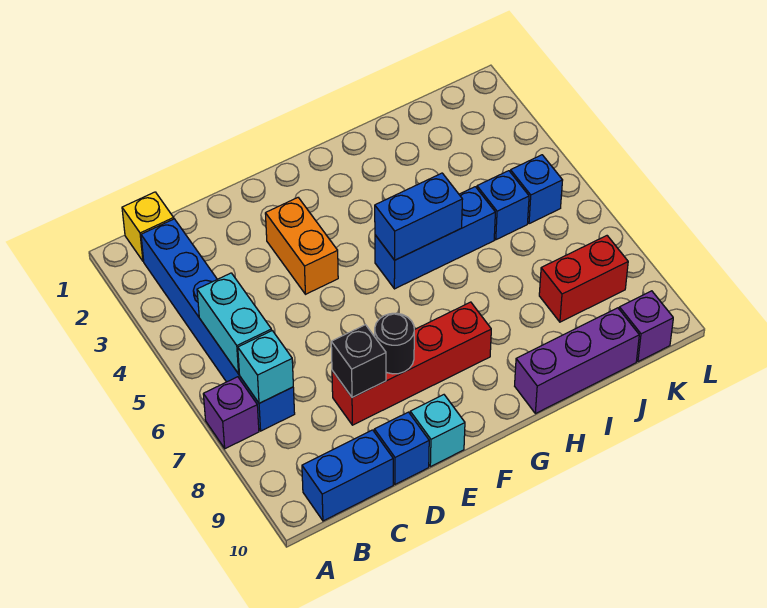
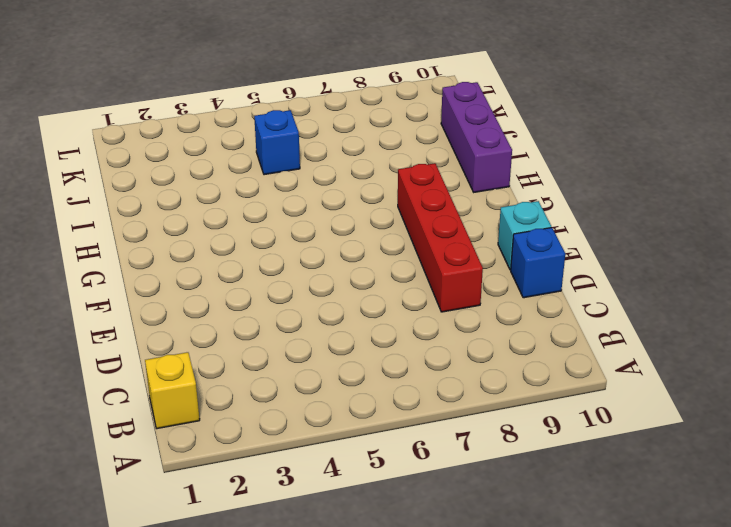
none -> purple 1x1 brick [203,377,259,449]
none -> blue 1x6 brick [141,219,295,431]
none -> blue 1x2 brick [302,430,393,521]

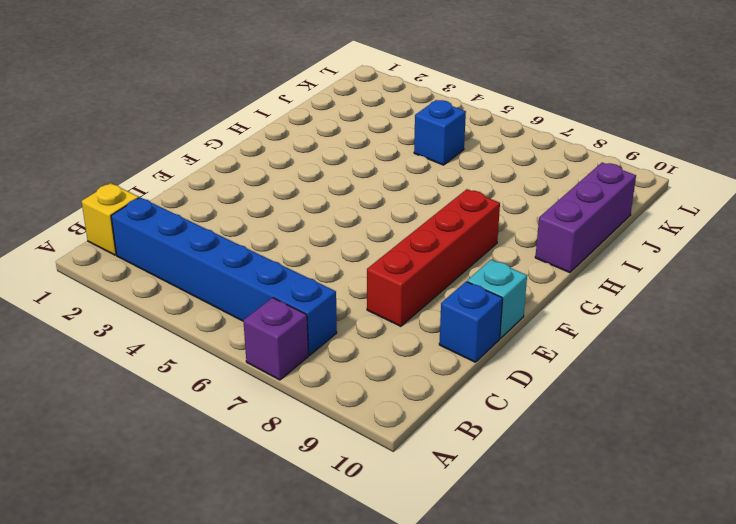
none -> blue 1x2 brick [302,430,393,521]
none -> orange 1x2 brick [265,198,338,294]
none -> blue 1x3 brick [375,187,495,289]

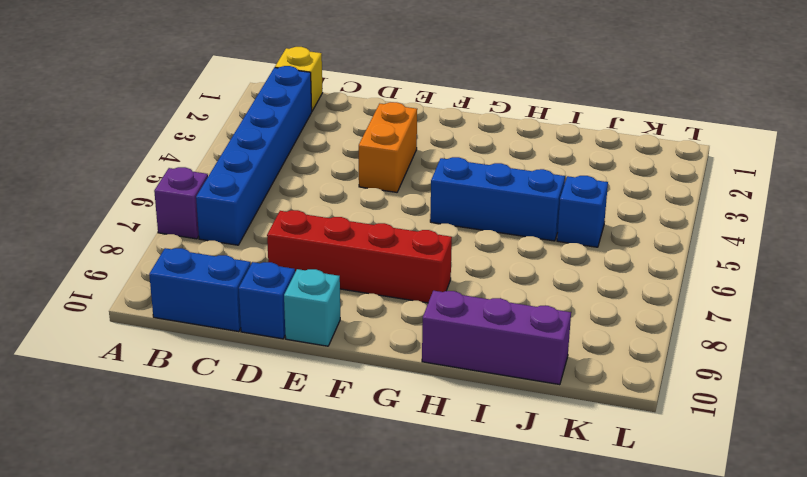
none -> red 1x2 brick [539,236,628,322]
none -> blue 1x1 brick [510,155,563,224]
none -> purple 1x1 brick [619,291,673,362]

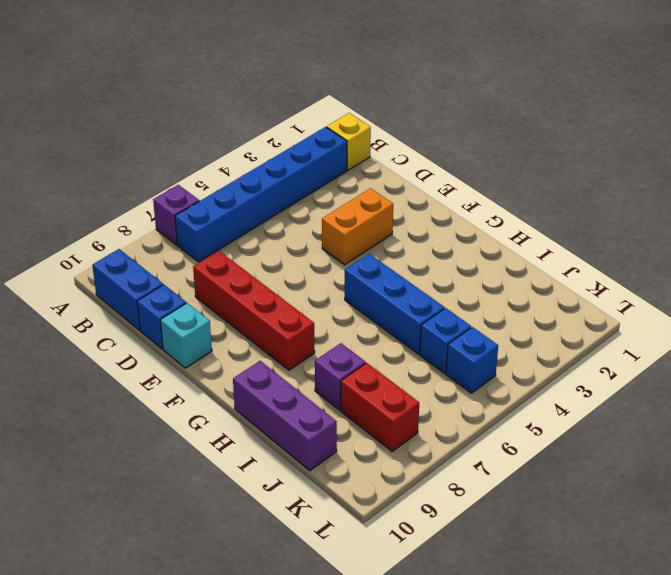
purple 1x1 brick [315,343,366,410] -> purple 1x1 brick moved to [619,291,673,362]
none -> cyan 1x2 brick [197,273,272,374]
none -> cyan 1x1 brick [238,331,293,403]
none -> black 1x1 brick [331,325,386,397]

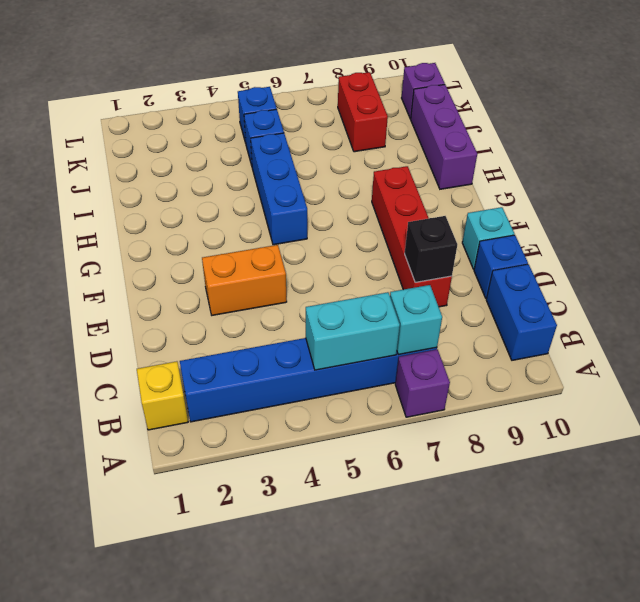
none -> black 1x1 round brick [375,313,414,374]
none -> blue 1x2 brick [375,173,463,260]

